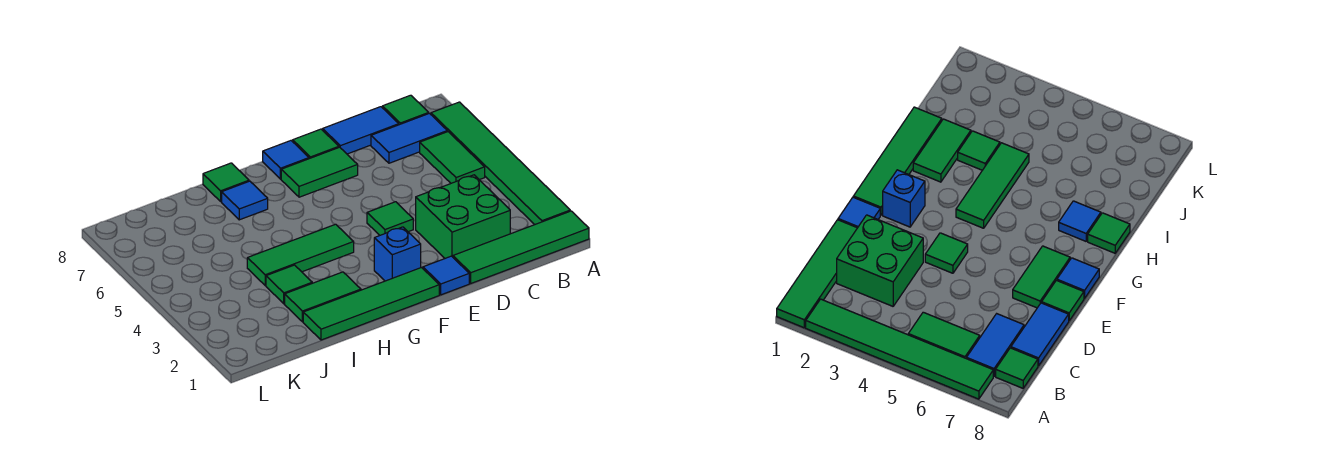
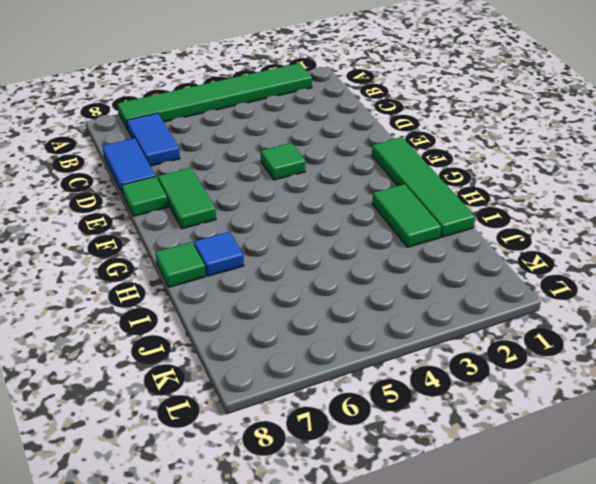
none -> green 1x4 tile [453,211,589,283]
none -> green 1x2 tile [420,132,485,183]
none -> green 1x1 tile [382,95,429,125]

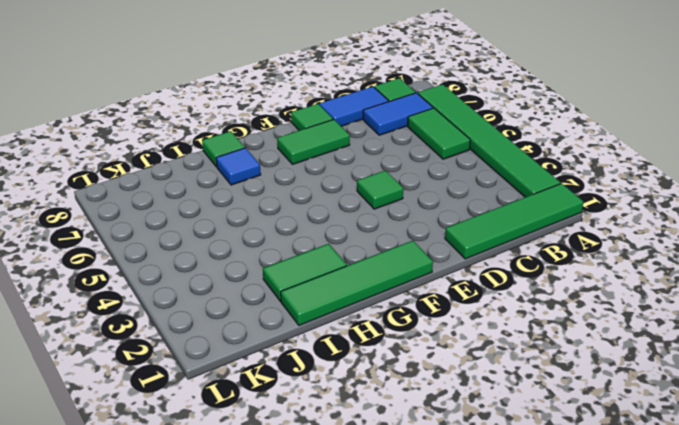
none -> green 2x2 brick [416,175,510,258]
none -> blue 1x1 tile [423,256,469,295]
none -> blue 1x1 brick [374,227,421,281]

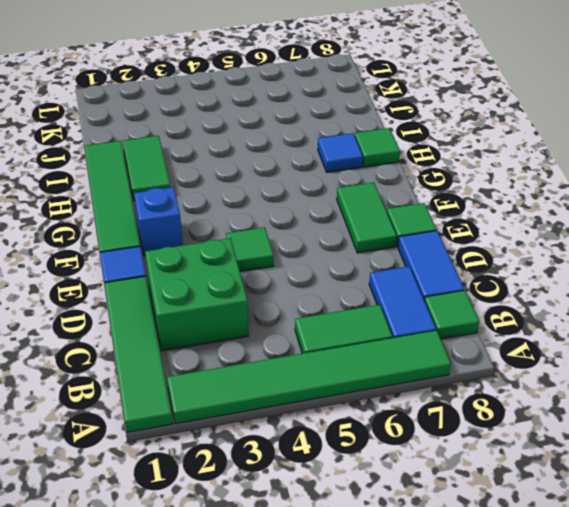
none -> blue 1x1 tile [263,141,309,179]
none -> green 1x3 tile [247,224,354,285]
none -> green 1x1 tile [266,265,312,304]

